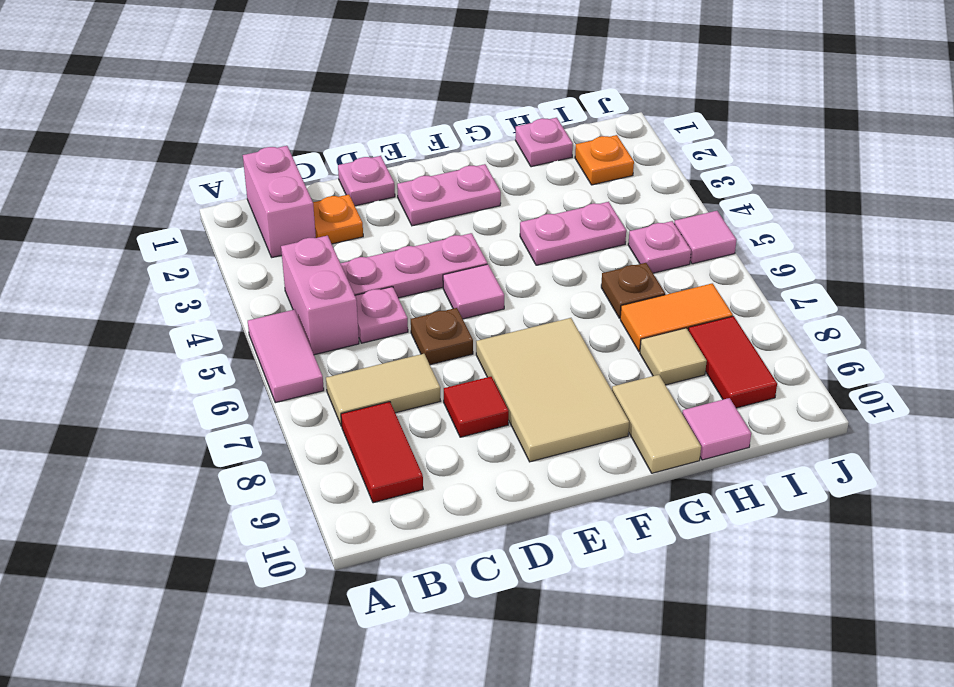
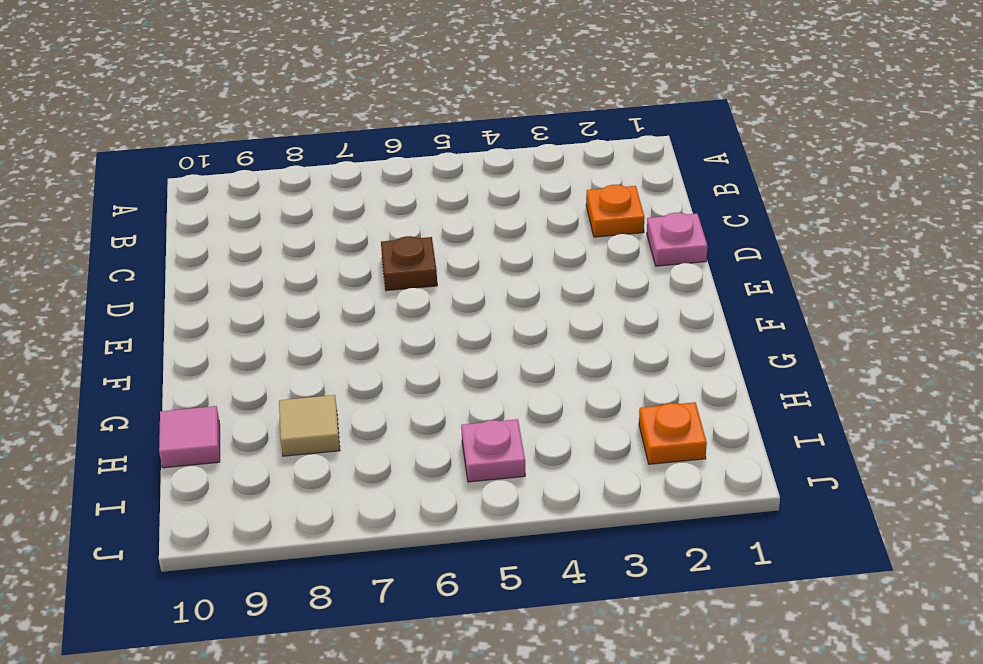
none -> pink 1x2 tile [248,310,324,403]
none -> pink 1x2 brick [243,146,316,257]
none -> pink 1x2 brick [281,236,359,355]

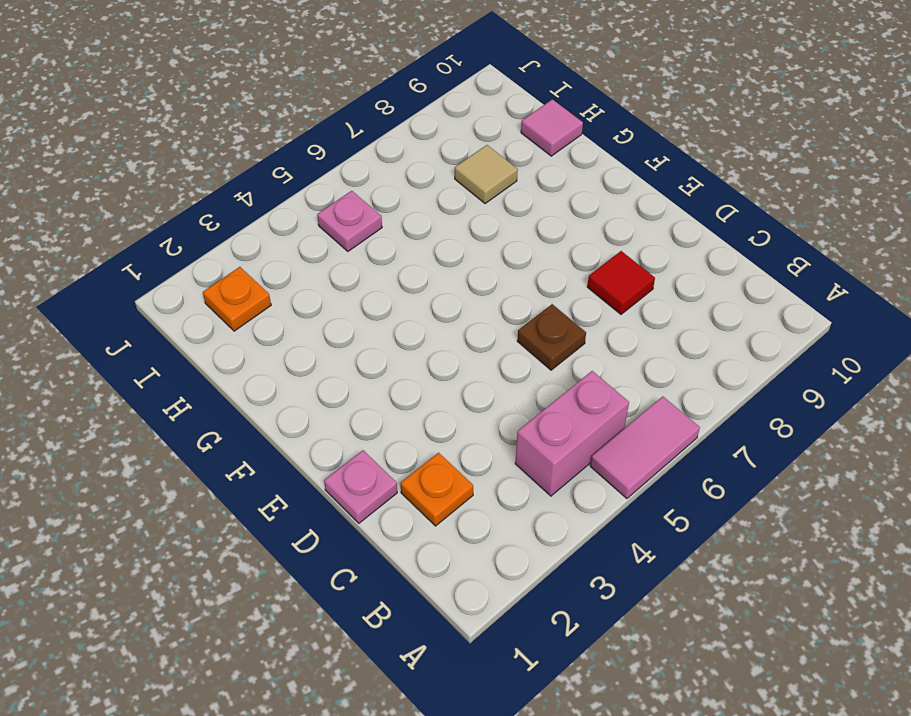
none -> pink 1x2 brick [243,146,316,257]
none -> tan 1x2 tile [326,354,440,426]
none -> red 1x2 tile [341,402,423,503]

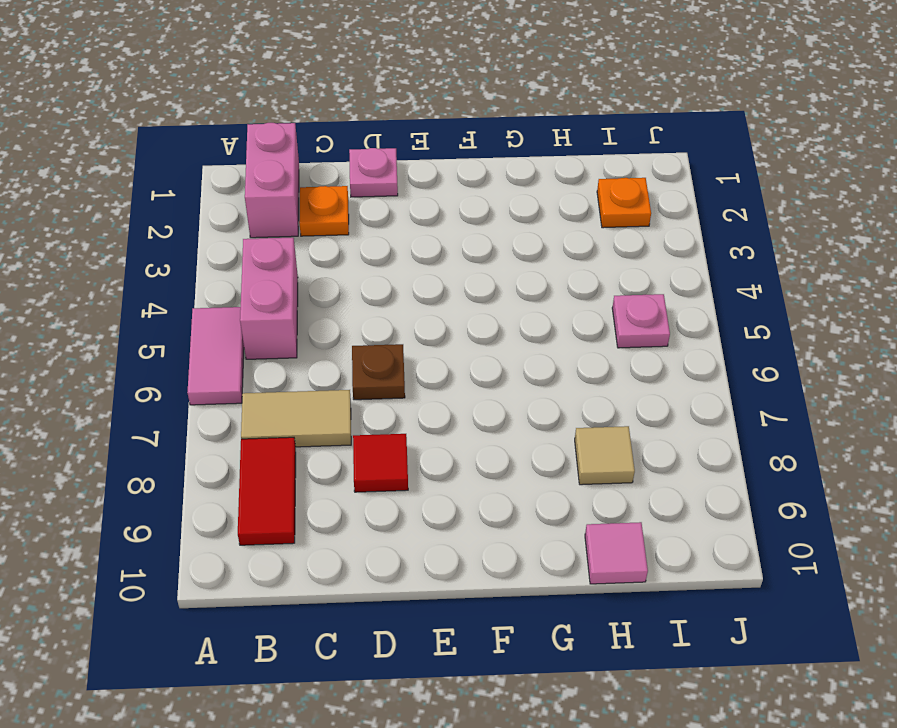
none -> pink 1x3 plate [341,233,487,298]
none -> pink 1x1 plate [355,287,408,343]
none -> pink 1x2 plate [397,164,501,226]

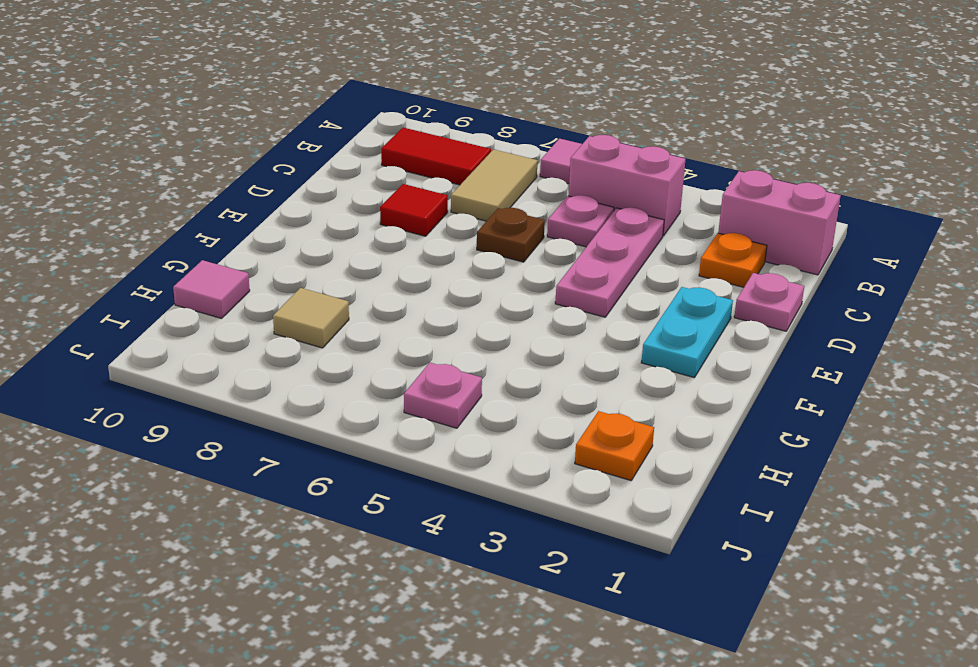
cyan 1x2 plate [641,287,733,378] -> pink 1x2 plate [397,164,501,226]
none -> pink 1x1 tile [443,264,504,319]
none -> tan 2x3 tile [476,318,629,462]
none -> pink 1x2 plate [520,202,626,265]

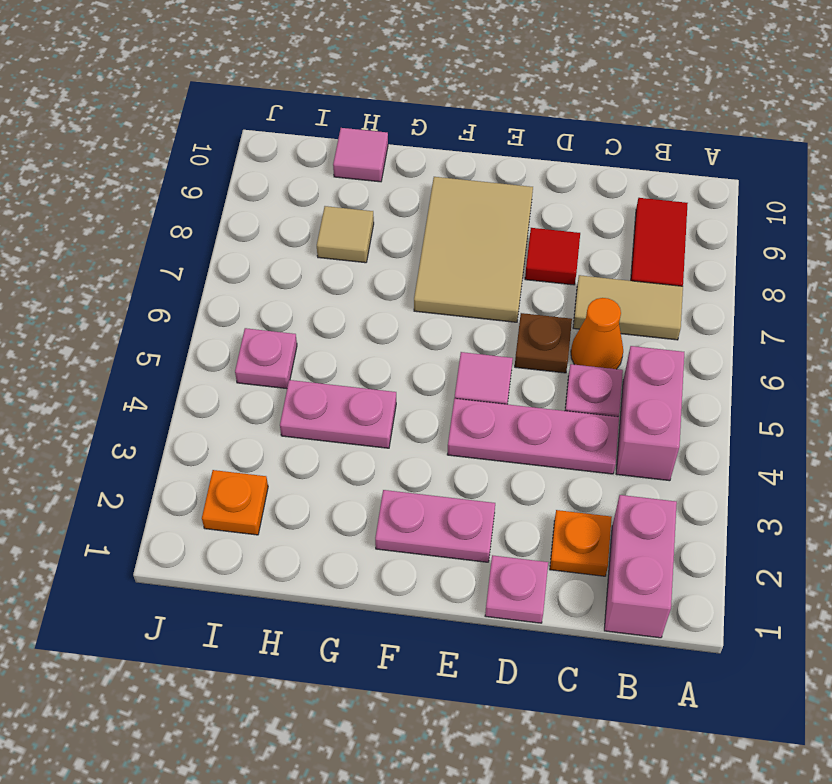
orange 1x1 cone [571,298,623,369] -> none
none -> pink 1x2 tile [248,310,324,403]
none -> tan 1x2 tile [612,375,701,473]
none -> pink 1x1 plate [515,118,573,167]

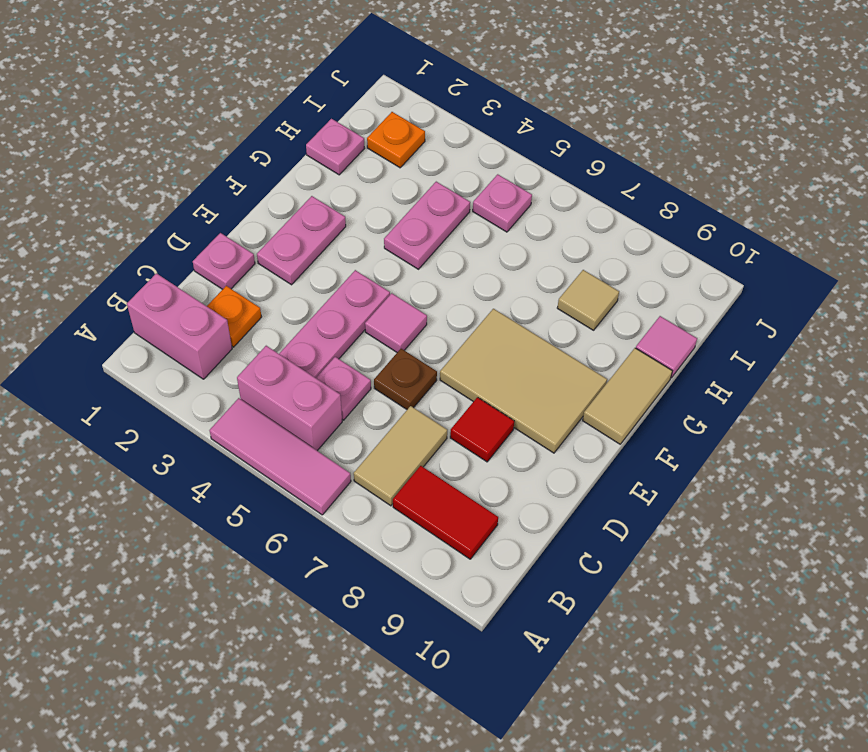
pink 1x3 tile [210,398,351,515] -> pink 1x2 tile [248,310,324,403]
tan 1x2 tile [583,348,672,444] -> tan 1x2 tile turned to [612,375,701,473]
none -> brown 1x1 plate [601,263,665,318]
none -> orange 1x2 tile [620,283,733,352]
none -> red 1x2 tile [688,316,777,408]

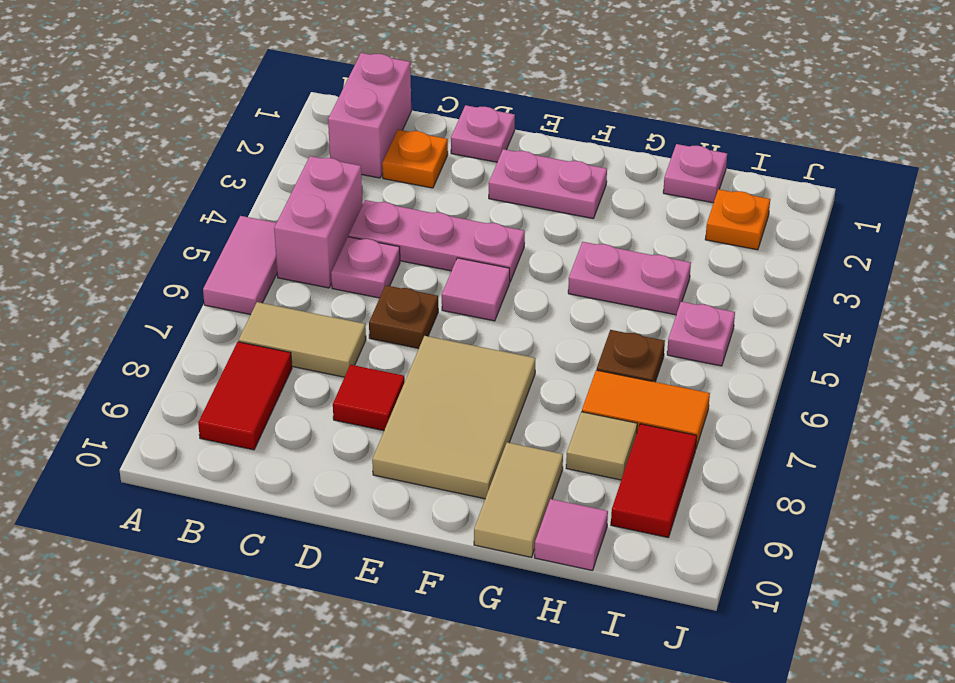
none -> pink 1x1 tile [674,211,737,264]

